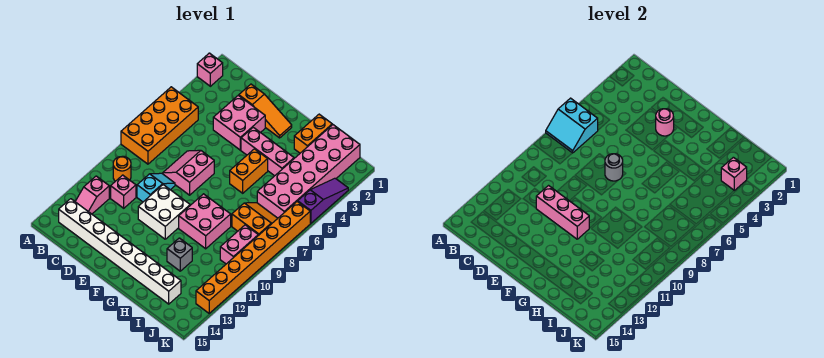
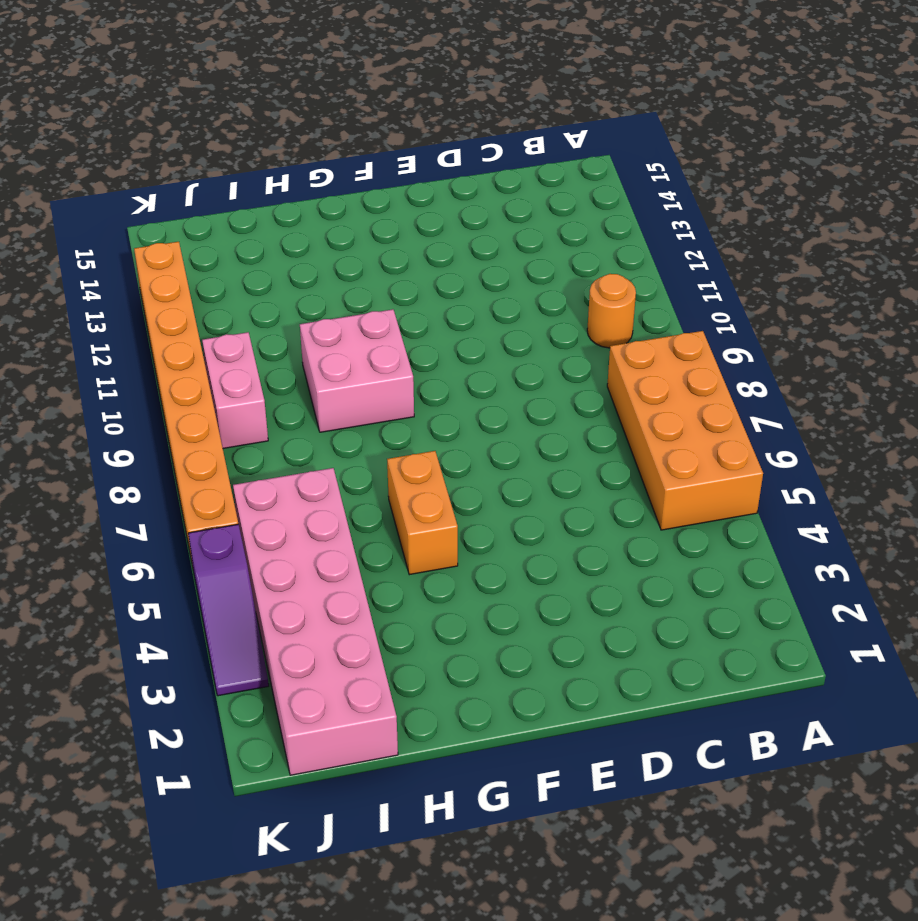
none -> pink 1x1 brick [197,53,223,86]
none -> pink 1x2 slope [75,176,109,214]
none -> white 1x8 brick [59,199,181,304]

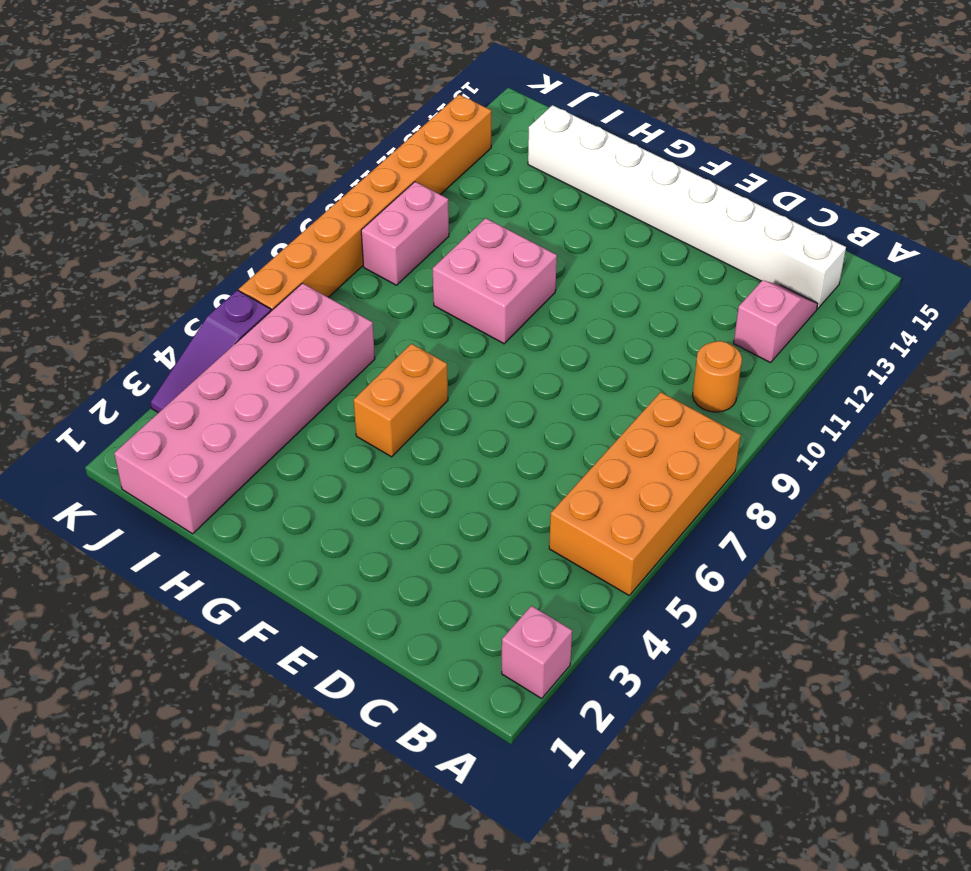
none -> pink 1x1 brick [111,175,136,208]
none -> orange 1x3 slope [239,84,292,138]
none -> pink 2x2 brick [213,95,265,150]

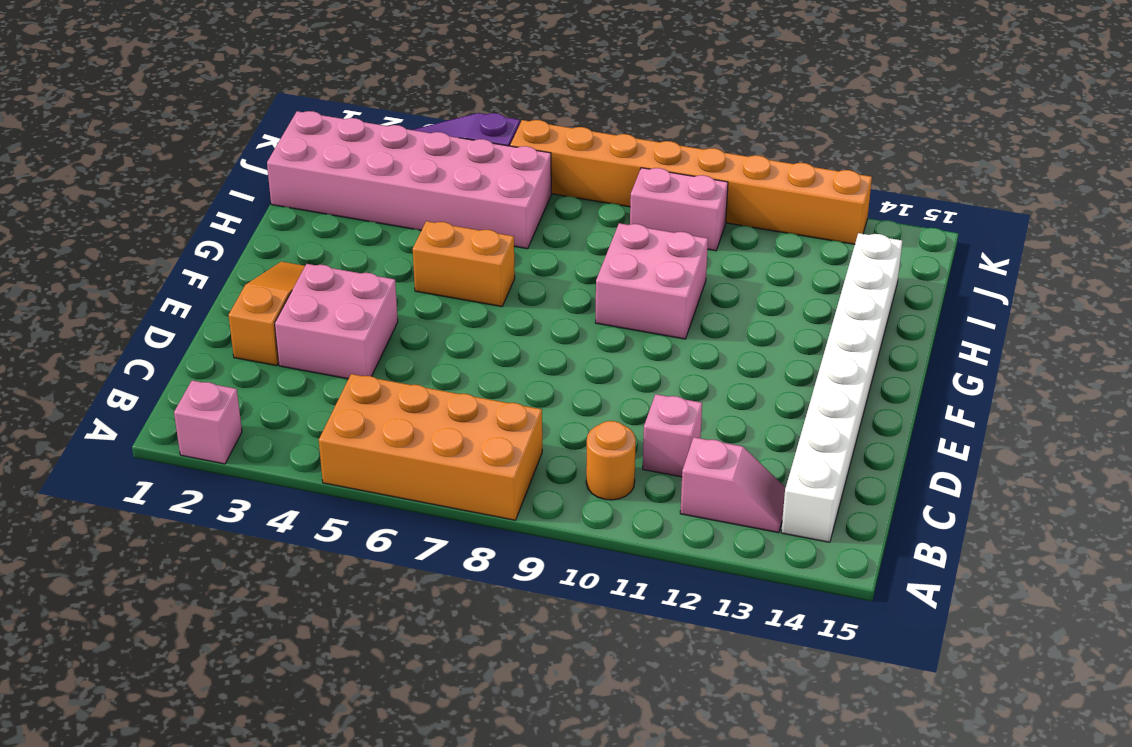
none -> pink 2x2 slope [163,150,214,195]
none -> cyan 1x2 slope [137,173,175,202]
none -> white 2x2 brick [138,185,190,239]

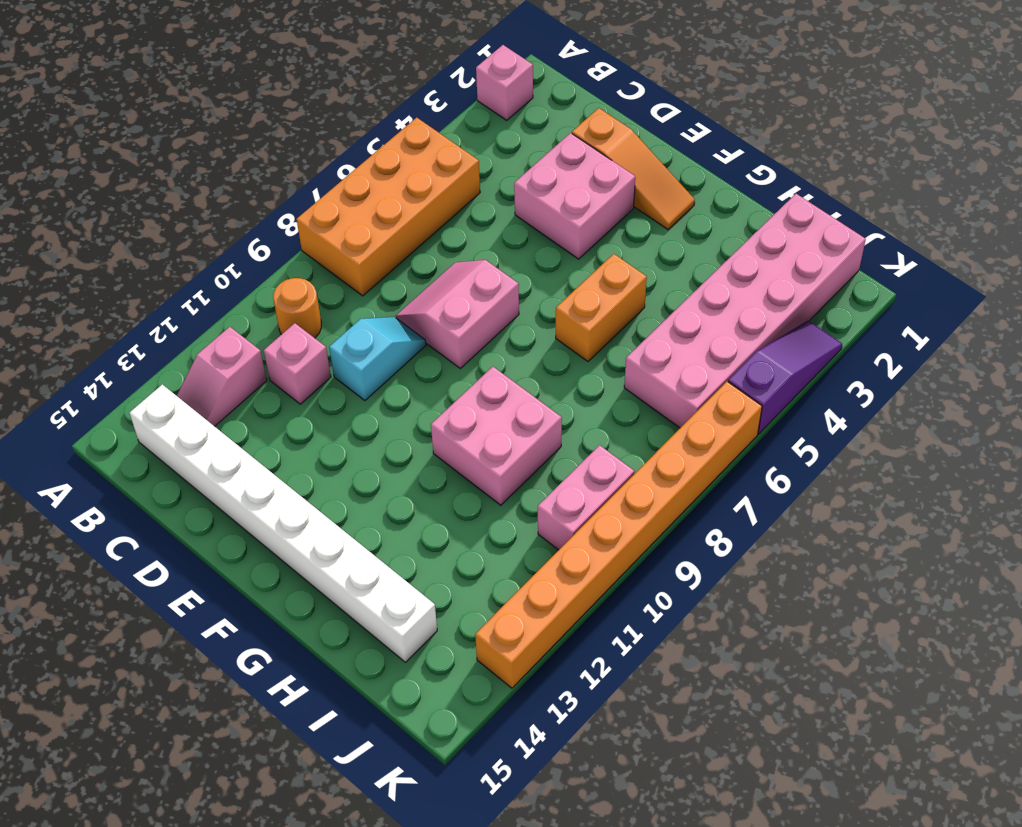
none -> white 2x2 brick [138,185,190,239]
none -> pink 1x3 brick [241,127,294,176]
none -> orange 1x2 brick [294,114,332,153]

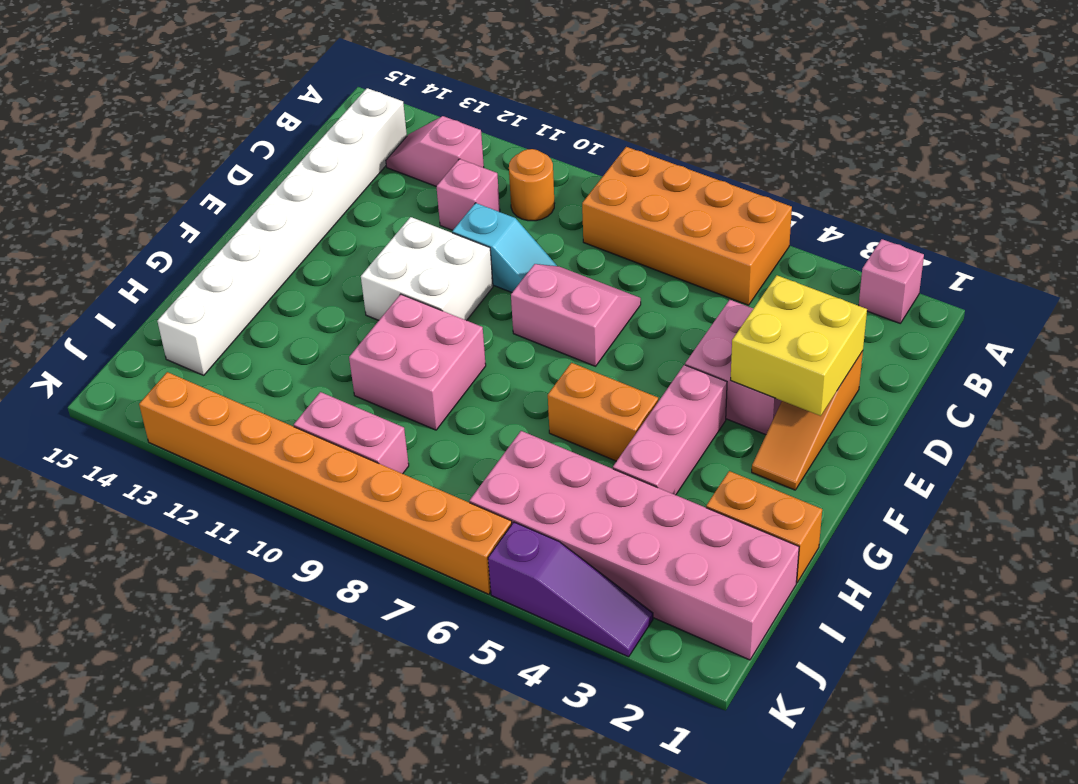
yellow 2x2 brick [731,275,867,416] -> pink 1x1 round brick [656,109,674,136]
none -> grey 1x1 brick [167,238,192,271]
none -> orange 2x2 slope [232,203,278,235]
none -> cyan 2x2 slope [546,98,598,153]

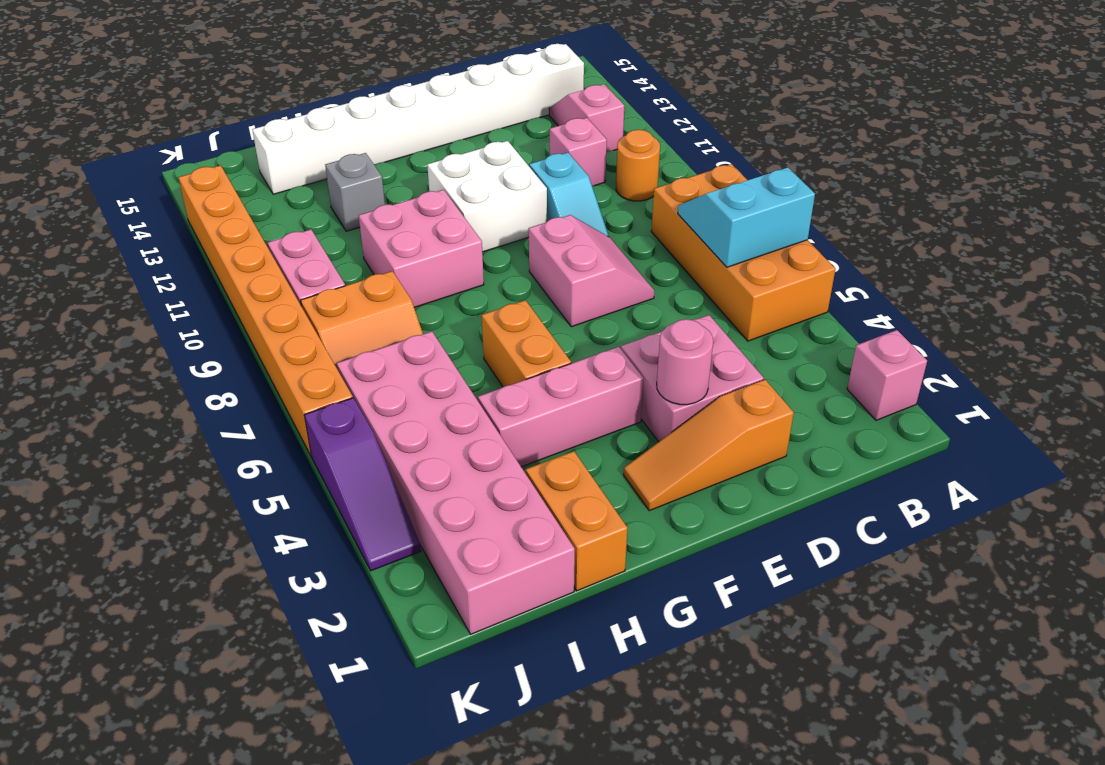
none -> pink 1x3 brick [536,186,589,239]
none -> grey 1x1 round brick [605,154,623,181]
none -> pink 1x1 brick [721,157,747,190]

